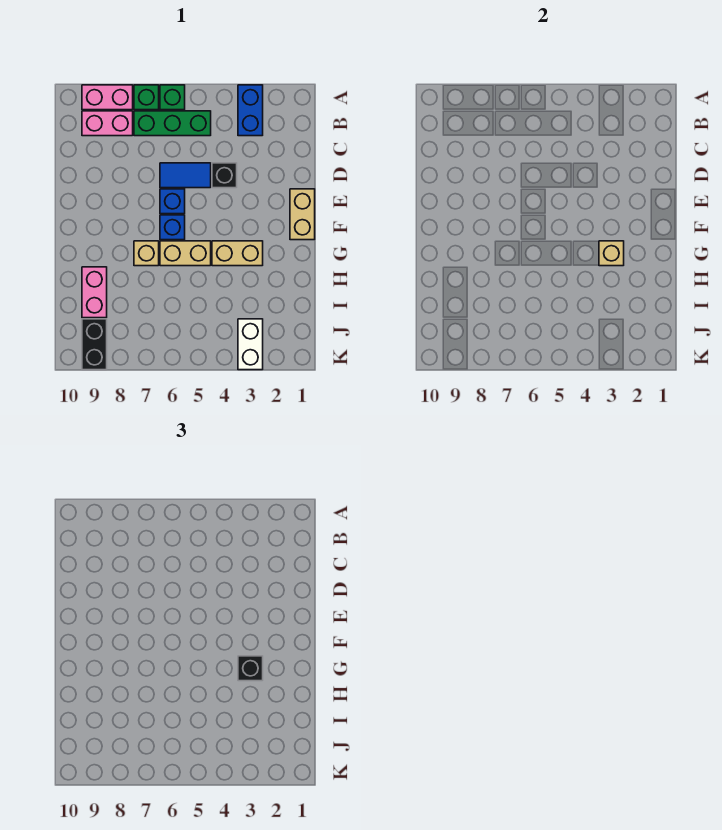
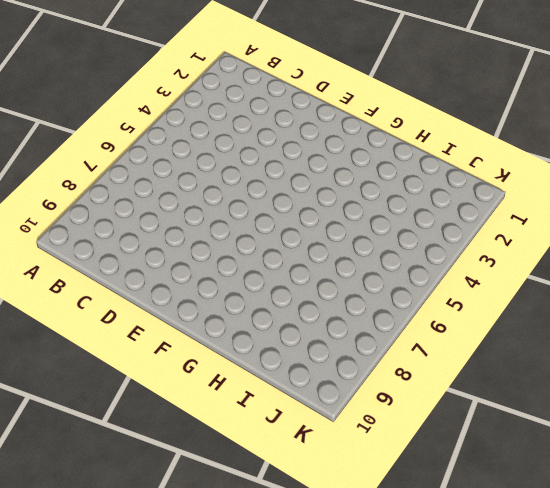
none -> blue 1x2 brick [238,85,263,136]
none -> green 1x1 brick [160,85,185,110]
none -> green 1x1 brick [134,85,159,110]

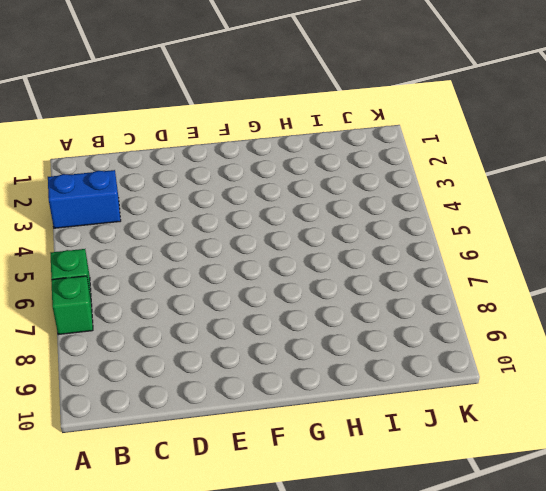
none -> pink 1x2 brick [82,85,133,110]
none -> green 1x3 brick [134,111,211,136]
none -> pink 1x2 brick [82,111,133,136]

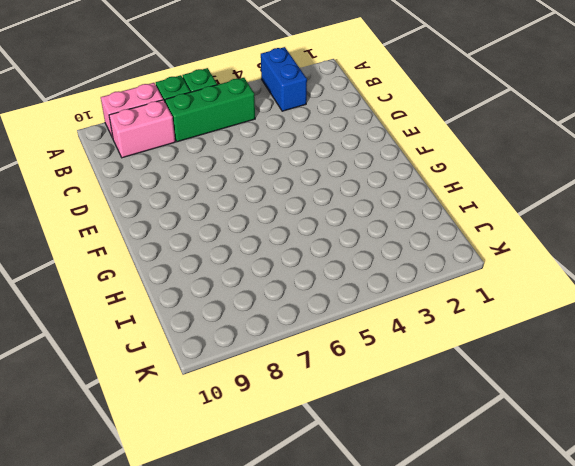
none -> black 1x1 brick [212,163,237,188]
none -> blue 1x2 tile [160,163,211,188]
none -> tan 1x2 brick [290,189,315,240]

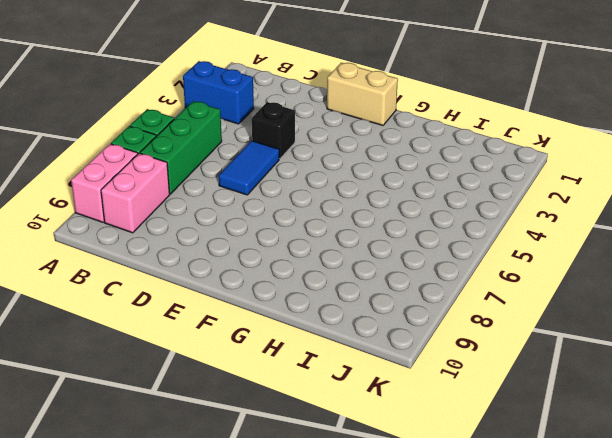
none -> blue 1x1 brick [160,189,185,214]
none -> blue 1x1 brick [160,215,185,240]
none -> tan 1x2 brick [212,241,263,266]

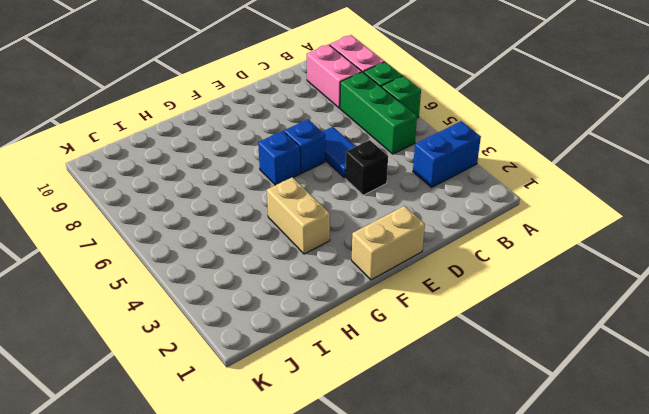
none -> tan 1x2 brick [160,241,211,266]
none -> tan 1x1 brick [134,241,159,266]
none -> pink 1x2 brick [82,267,107,318]

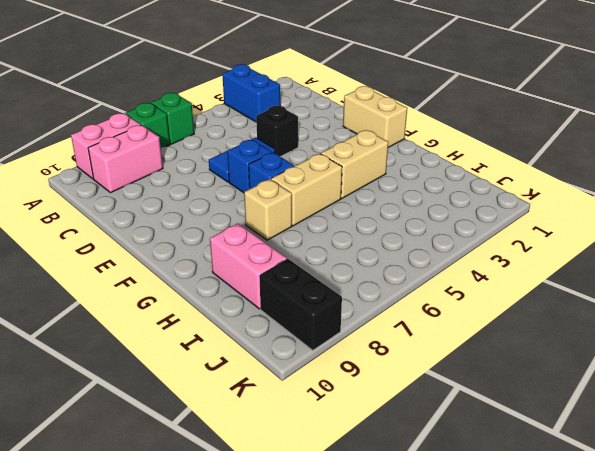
none -> green 1x3 brick [134,111,211,136]
none -> white 1x2 brick [238,319,263,370]
none -> tan 1x1 brick [599,241,624,266]

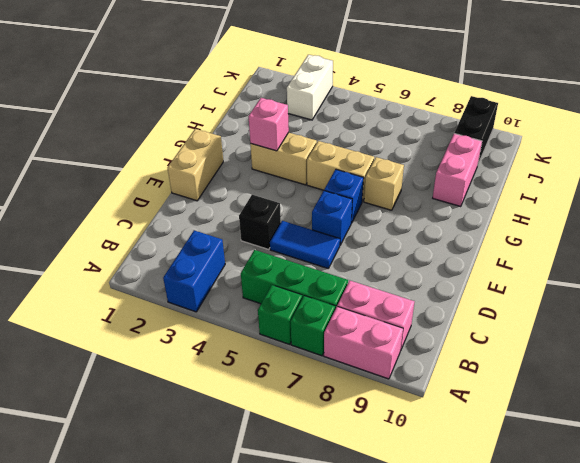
pink 1x1 brick [248,98,289,151] -> tan 1x1 brick [599,241,624,266]
none -> black 1x1 brick [238,656,263,681]

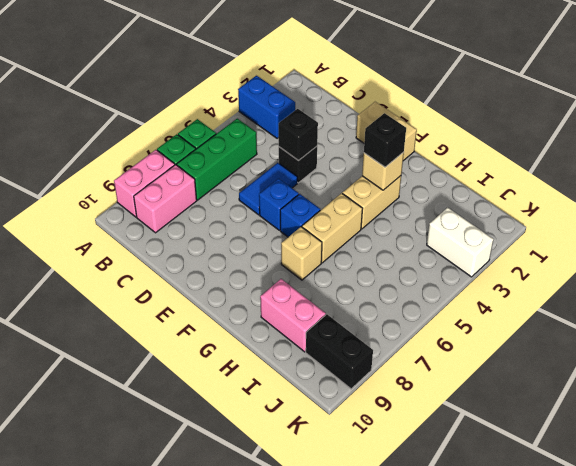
black 1x1 brick [279,109,318,161] -> none

